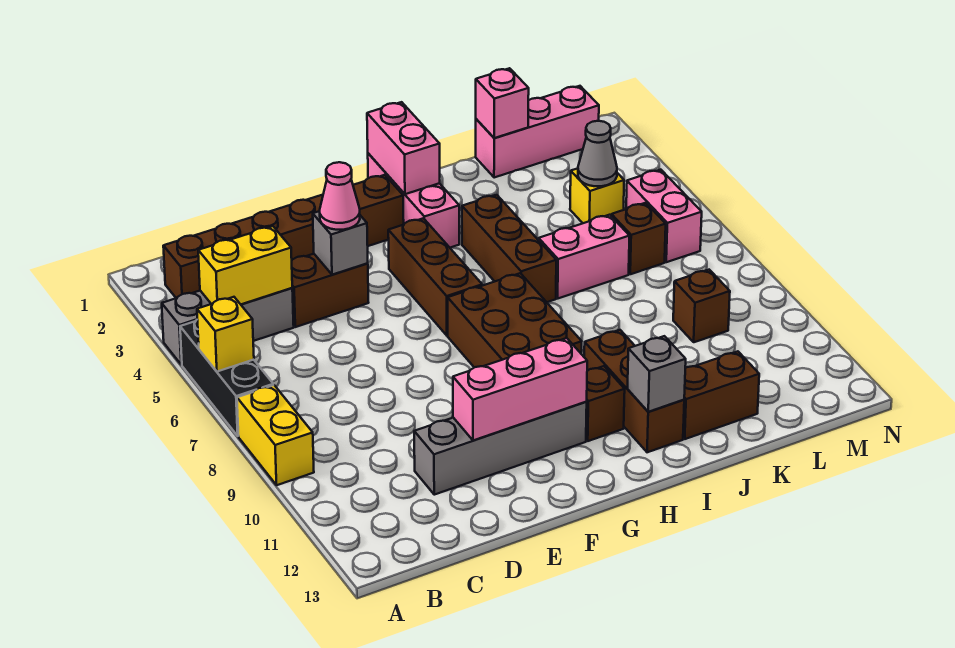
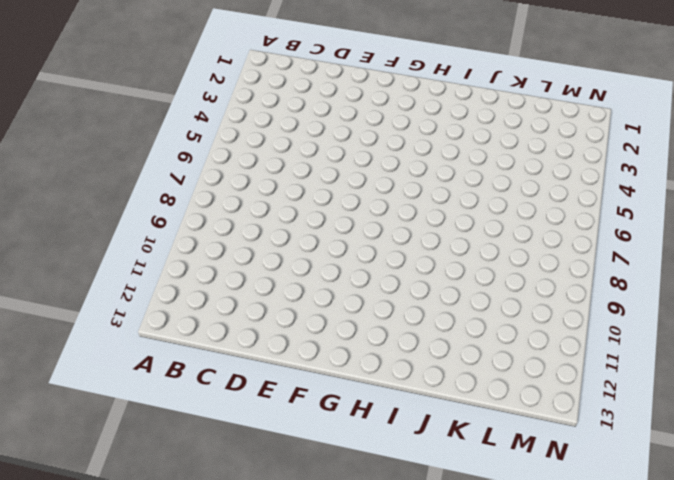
none -> grey 1x3 brick [162,288,294,365]
none -> black 1x3 brick [180,320,273,436]
none -> yellow 1x2 brick [237,385,314,485]

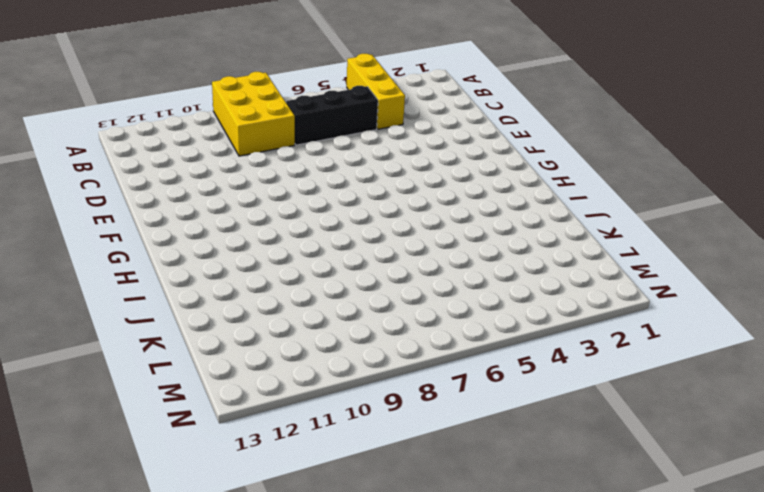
yellow 1x3 brick [347,54,405,129] -> grey 1x3 brick [162,288,294,365]
yellow 2x3 brick [212,72,295,156] -> yellow 1x2 brick [237,385,314,485]
black 1x3 brick [286,86,378,145] -> black 1x3 brick moved to [180,320,273,436]
none -> brown 1x6 brick [163,175,404,298]
none -> brown 1x2 brick [292,254,369,327]
none -> grey 1x4 brick [414,402,587,495]

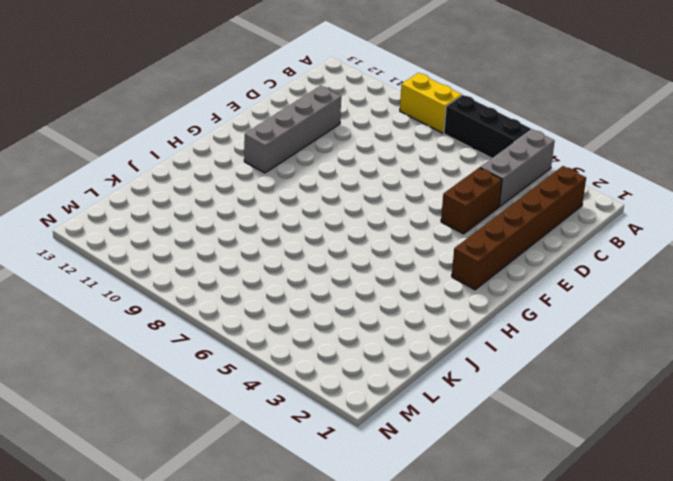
none -> brown 1x3 brick [388,218,482,336]
none -> brown 2x3 brick [448,273,582,368]
none -> pink 1x3 brick [368,153,459,248]

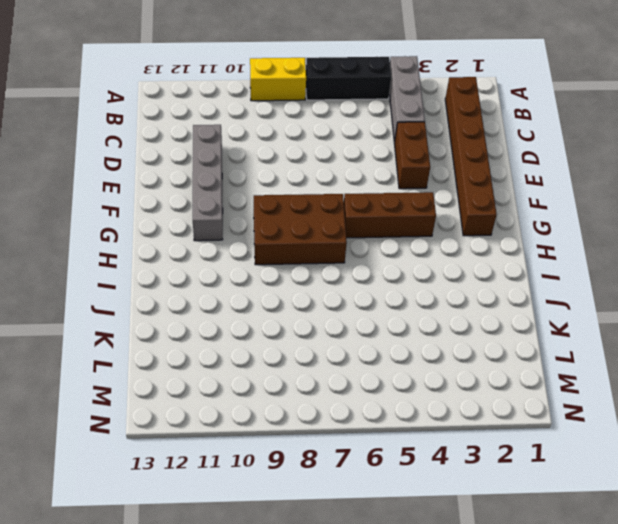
none -> pink 1x3 brick [368,153,459,248]
none -> brown 1x1 brick [586,366,625,441]
none -> brown 1x3 brick [462,195,556,302]

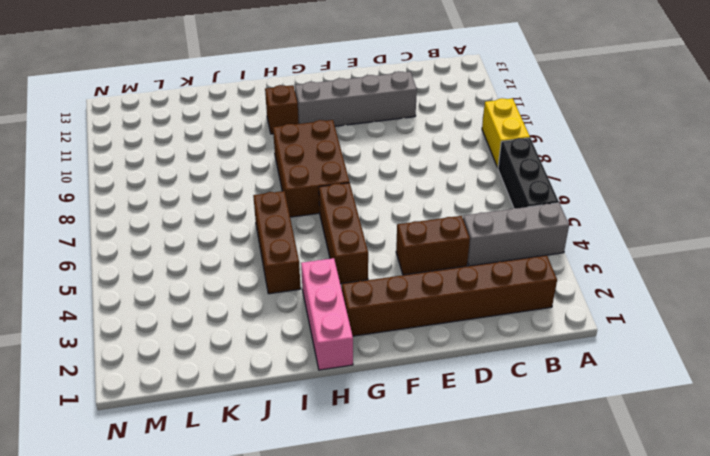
none -> brown 1x3 brick [584,330,684,452]
none -> pink 1x2 brick [539,215,629,298]
none -> brown 1x2 brick [683,351,759,439]

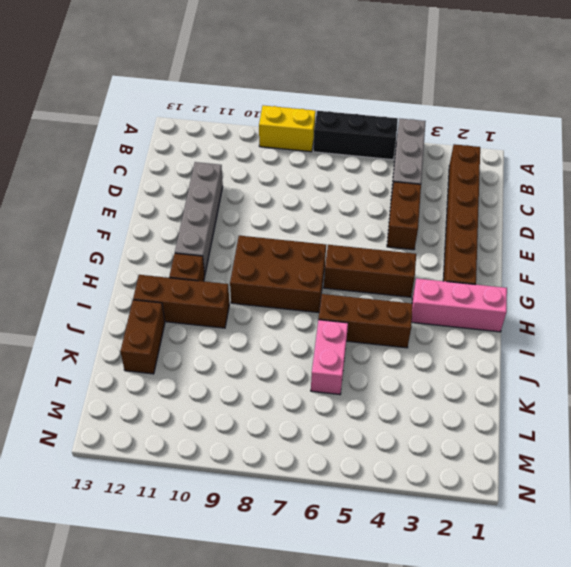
none -> pink 1x3 brick [476,86,599,178]
none -> yellow 1x1 brick [570,168,624,223]
none -> brown 1x1 brick [611,203,666,274]

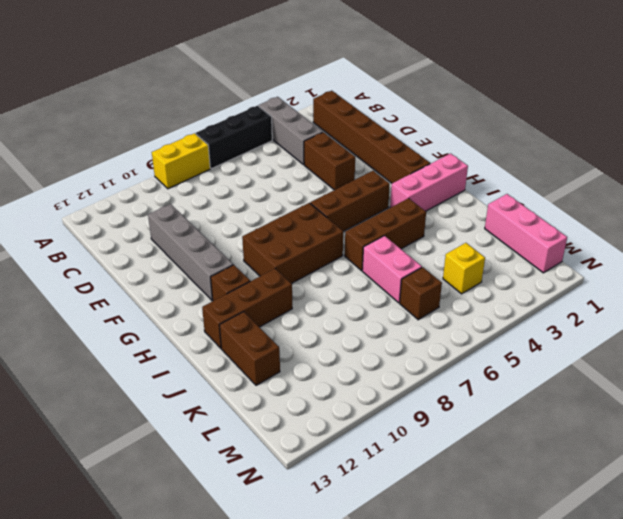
none -> brown 1x1 brick [673,270,730,342]
none -> pink 1x2 brick [626,170,702,262]
none -> yellow 1x1 brick [197,297,254,372]

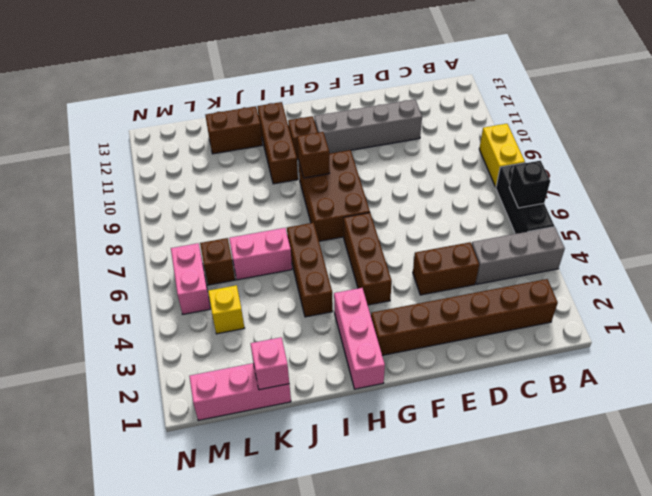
black 1x1 brick [509,161,550,208] -> yellow 1x1 brick [197,297,254,372]
brown 1x1 brick [297,132,330,178] -> brown 1x1 brick moved to [673,270,730,342]
none -> yellow 1x2 brick [198,226,292,304]
none -> grey 1x1 brick [313,211,368,275]
none -> pink 1x3 brick [453,338,587,440]

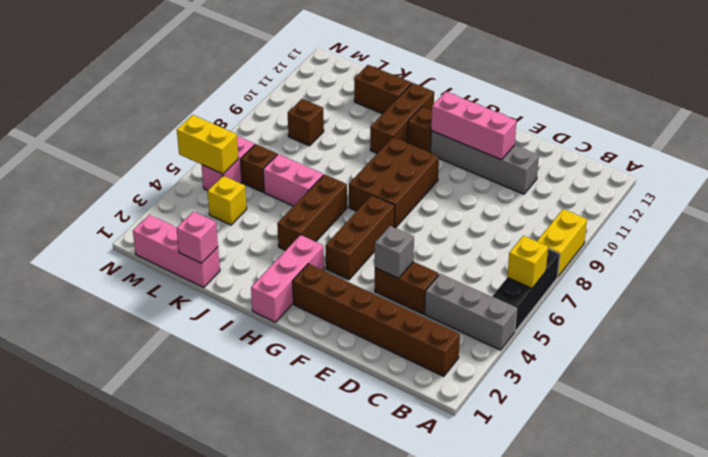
yellow 1x2 brick [177,115,238,174] -> yellow 1x2 brick moved to [198,226,292,304]
none -> pink 1x2 brick [367,102,440,194]
none -> grey 1x1 brick [627,336,686,412]
none -> grey 1x1 cone [578,121,617,186]

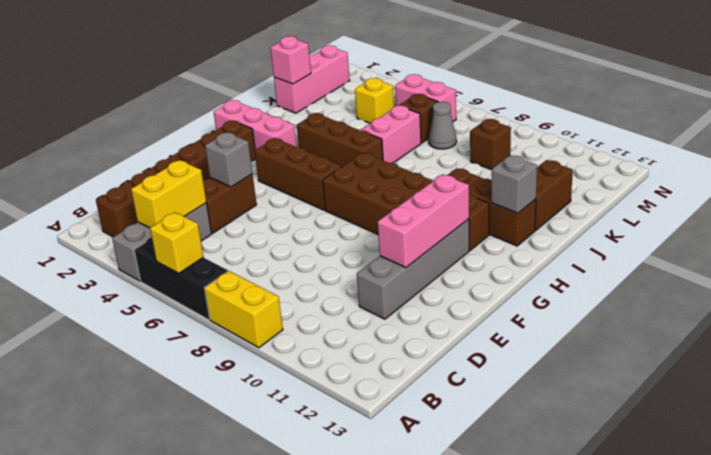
grey 1x1 cone [429,102,457,149] -> grey 1x1 cone moved to [578,121,617,186]
none -> pink 1x2 brick [367,102,440,194]
none -> pink 1x1 cone [320,162,360,230]

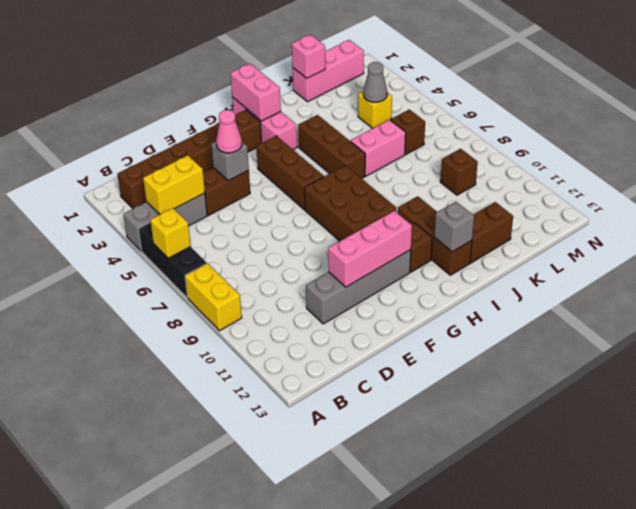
none -> pink 1x2 brick [626,170,702,262]

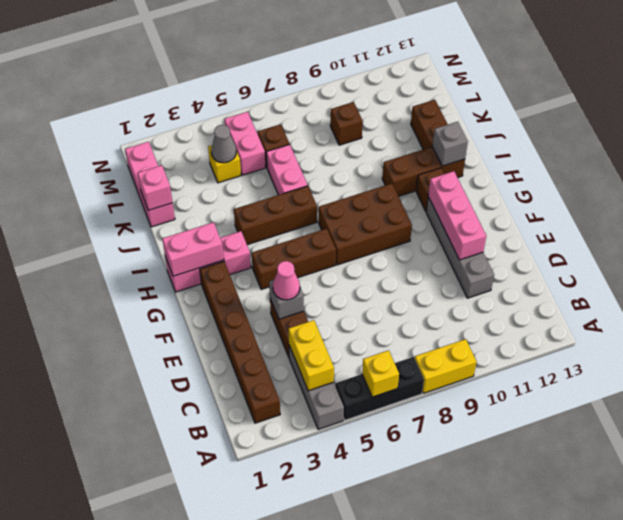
pink 1x2 brick [225,112,266,175] -> pink 1x2 brick turned to [626,170,702,262]

